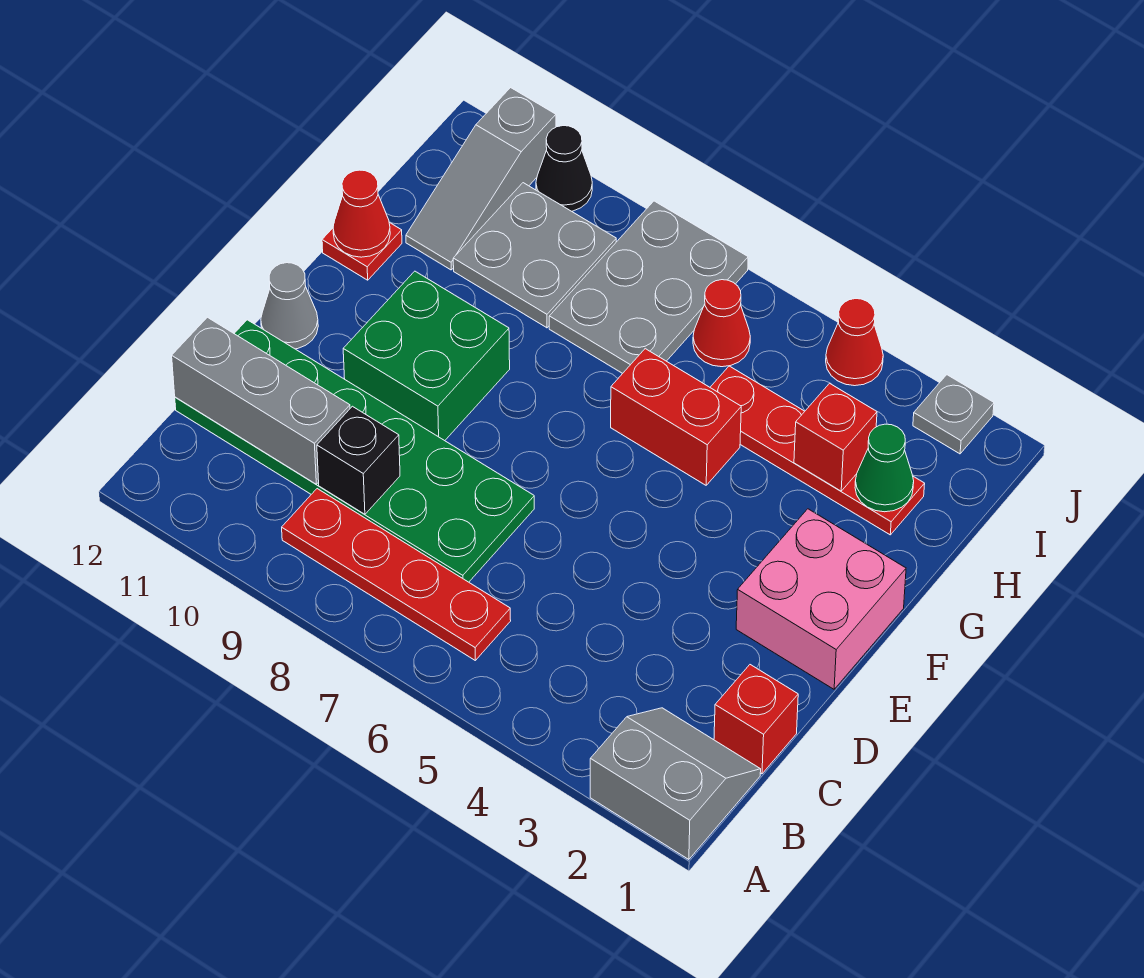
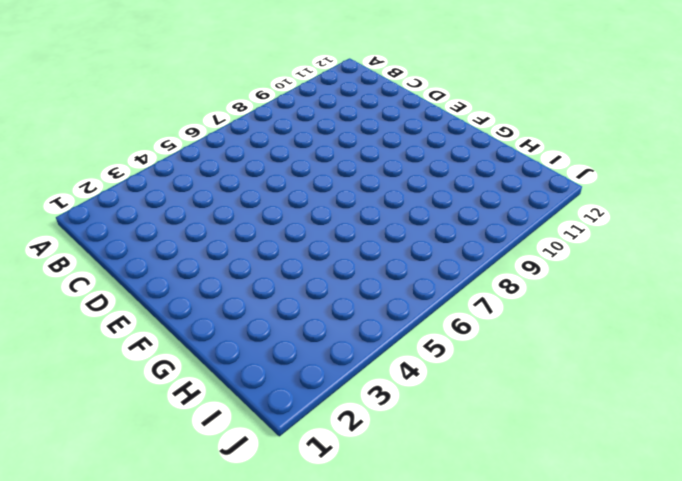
none -> grey 2x2 slope [590,708,761,859]
none -> red 1x4 plate [282,489,511,660]
none -> red 1x1 brick [714,665,798,774]

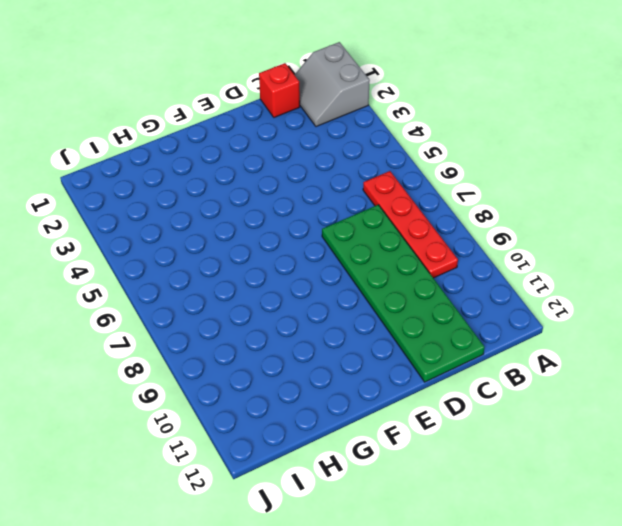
none -> pink 2x2 brick [736,509,906,689]
none -> green 2x2 brick [343,271,510,441]
none -> grey 1x1 cone [261,263,318,349]

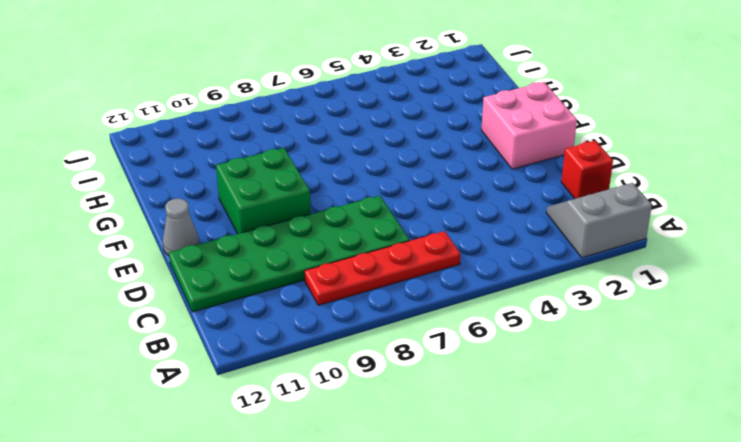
none -> red 1x2 brick [611,349,741,485]
none -> red 1x1 plate [322,223,402,280]
none -> red 1x4 plate [710,366,925,535]

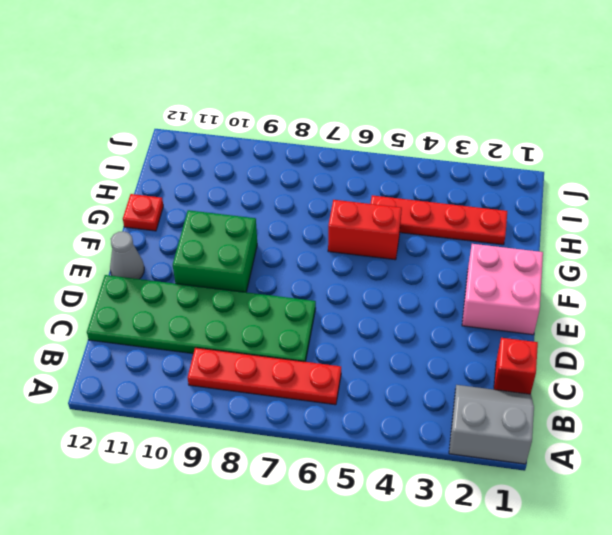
none -> grey 2x3 plate [549,201,748,373]
none -> grey 2x2 plate [453,183,616,328]
none -> grey 1x3 slope [406,88,556,270]

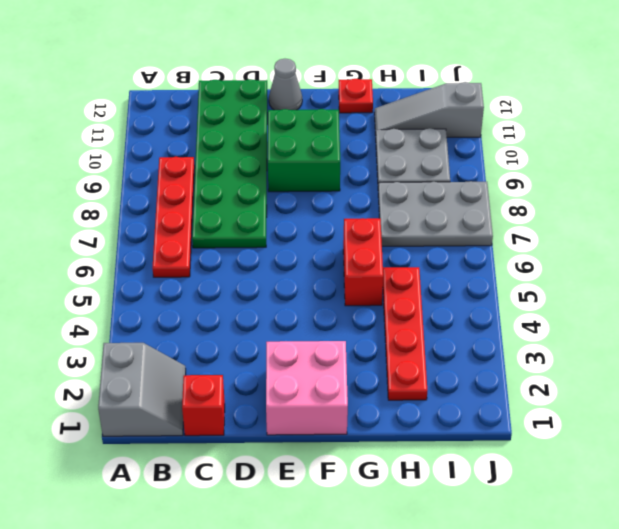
none -> red 1x1 cone [693,280,750,367]
none -> grey 1x1 plate [913,375,994,454]
none -> red 1x1 cone [826,299,883,386]

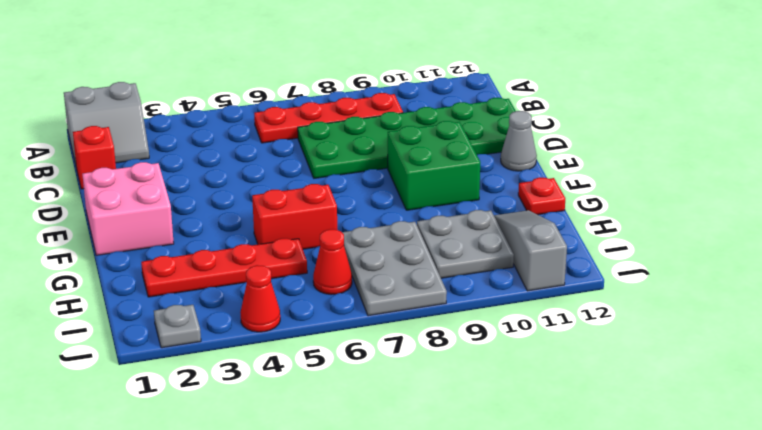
none -> black 1x1 cone [536,126,592,211]
none -> black 1x1 brick [317,406,400,514]
none -> grey 1x3 brick [172,317,350,484]

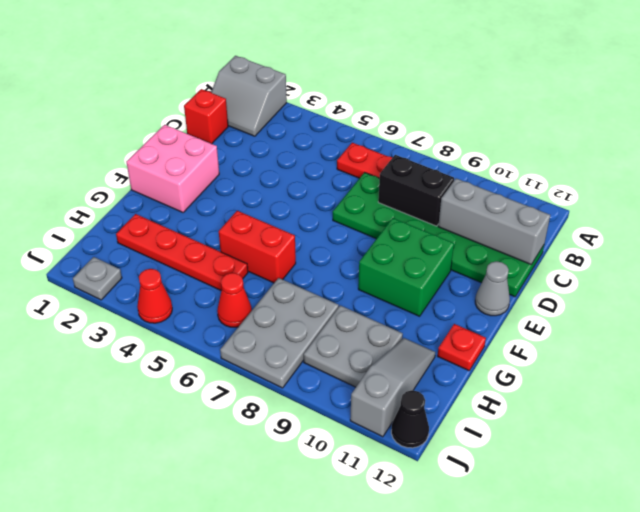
black 1x2 brick [378,155,454,226] -> black 1x1 brick [317,406,400,514]
black 1x1 cone [391,390,429,448] -> black 1x1 cone moved to [536,126,592,211]
none -> red 1x1 cone [333,170,390,257]
none -> green 1x1 cone [855,424,914,512]
none -> red 1x1 brick [794,383,877,491]

